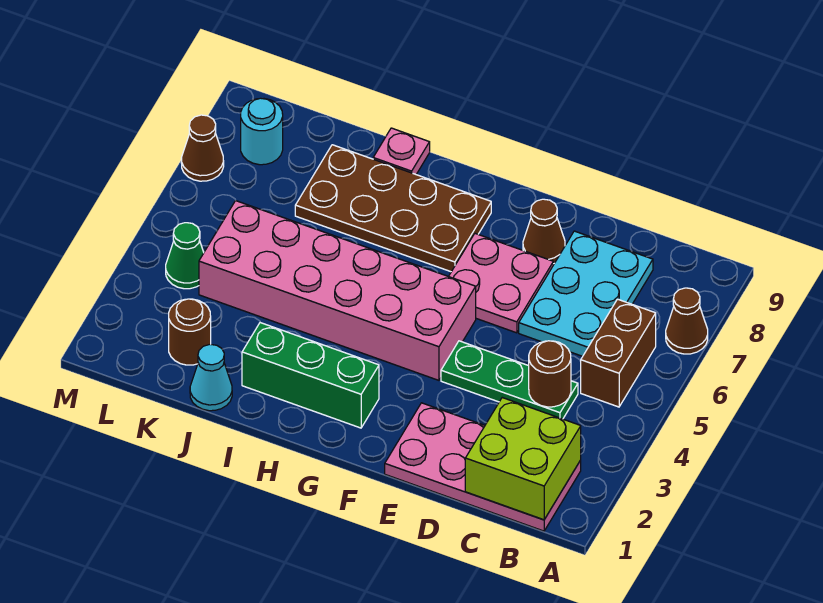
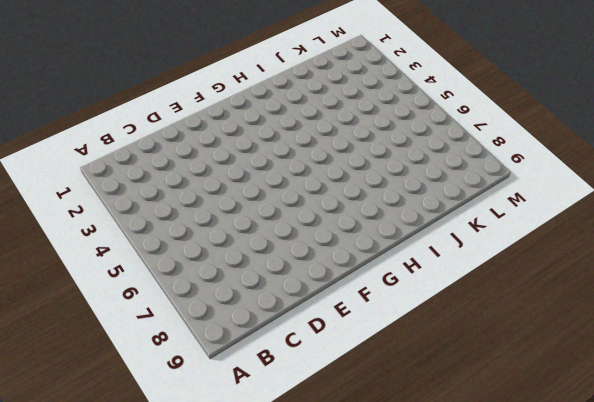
none -> brown 1x1 cone [666,288,708,354]
none -> pink 2x4 plate [385,403,581,531]
none -> brown 1x2 brick [581,299,656,407]

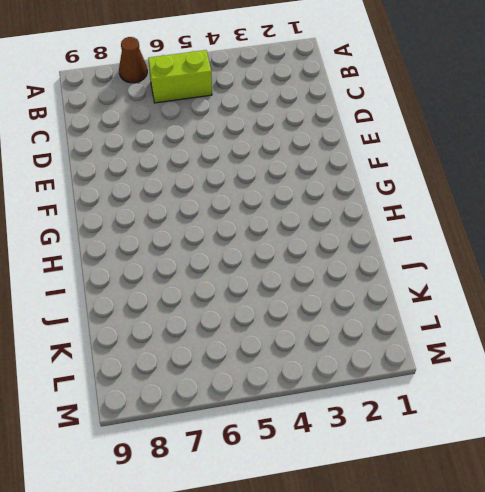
lime 1x2 brick [148,50,212,103] -> brown 1x2 brick [581,299,656,407]
none -> pink 2x4 plate [385,403,581,531]
none -> green 1x3 plate [441,341,578,419]
none -> cyan 2x3 plate [519,231,653,356]

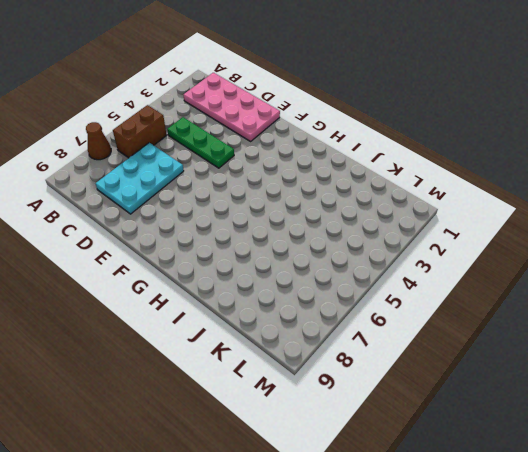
none -> pink 2x2 plate [449,234,553,333]
none -> brown 1x1 cone [523,199,565,264]
none -> pink 2x6 brick [199,201,476,380]

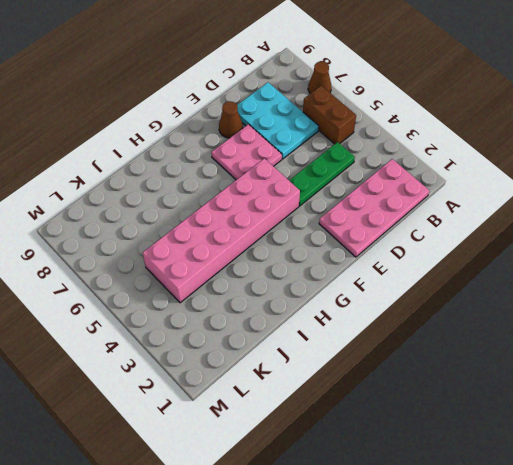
none -> green 1x3 brick [242,323,379,428]
none -> brown 2x4 plate [295,145,491,272]
none -> pink 1x1 plate [373,128,430,174]

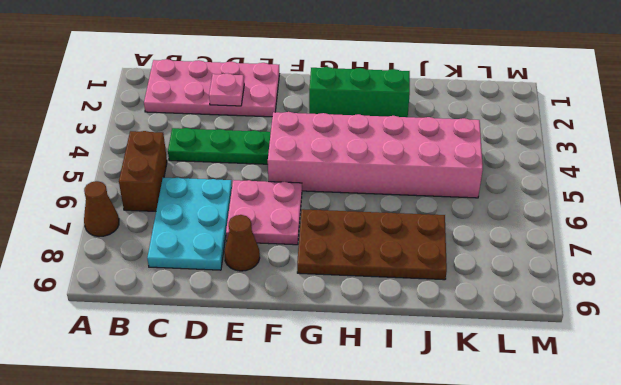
pink 1x1 plate [209,73,244,106] -> pink 1x1 plate moved to [373,128,430,174]
none -> cyan 1x1 cone [190,344,232,411]
none -> brown 1x1 round brick [169,299,211,365]
none -> green 1x1 cone [166,223,204,289]

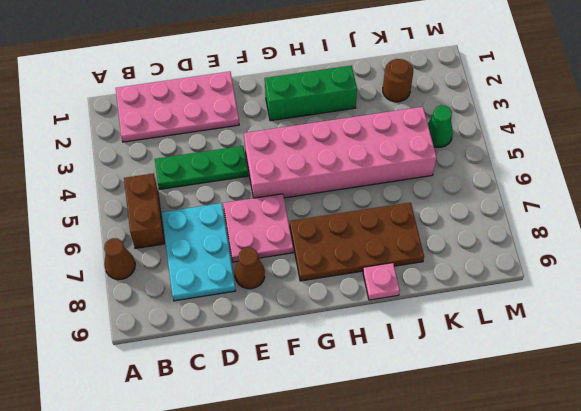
none -> cyan 1x1 cone [190,344,232,411]
none -> cyan 1x1 round brick [241,98,283,165]
none -> brown 1x1 cone [181,115,224,181]

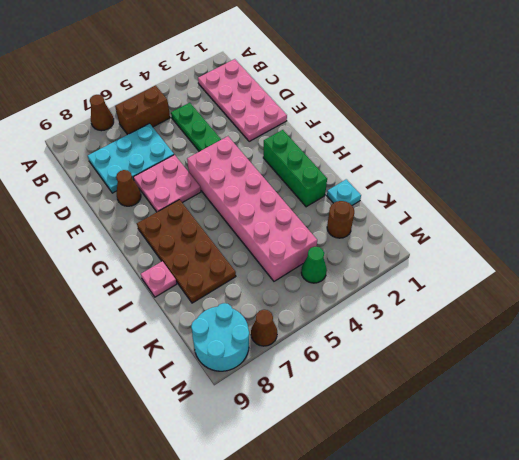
cyan 1x1 plate [327,179,361,205] -> cyan 1x1 cone [190,344,232,411]
cyan 2x2 round brick [191,303,249,371] -> cyan 1x1 round brick [241,98,283,165]
none -> lime 2x2 brick [465,398,581,520]
none -> brown 1x1 round brick [529,341,571,407]

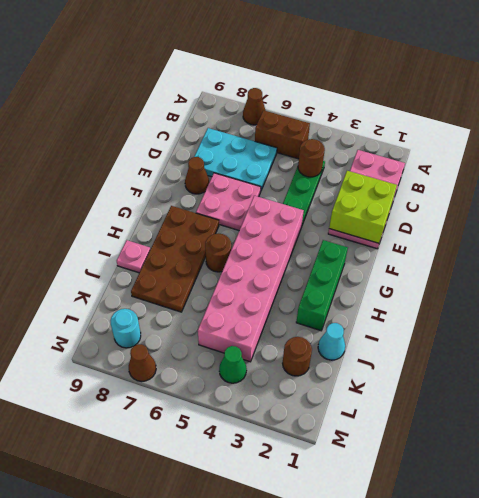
lime 2x2 brick [329,171,397,243] -> lime 2x2 brick moved to [465,398,581,520]
brown 1x1 round brick [205,233,231,272] -> none

